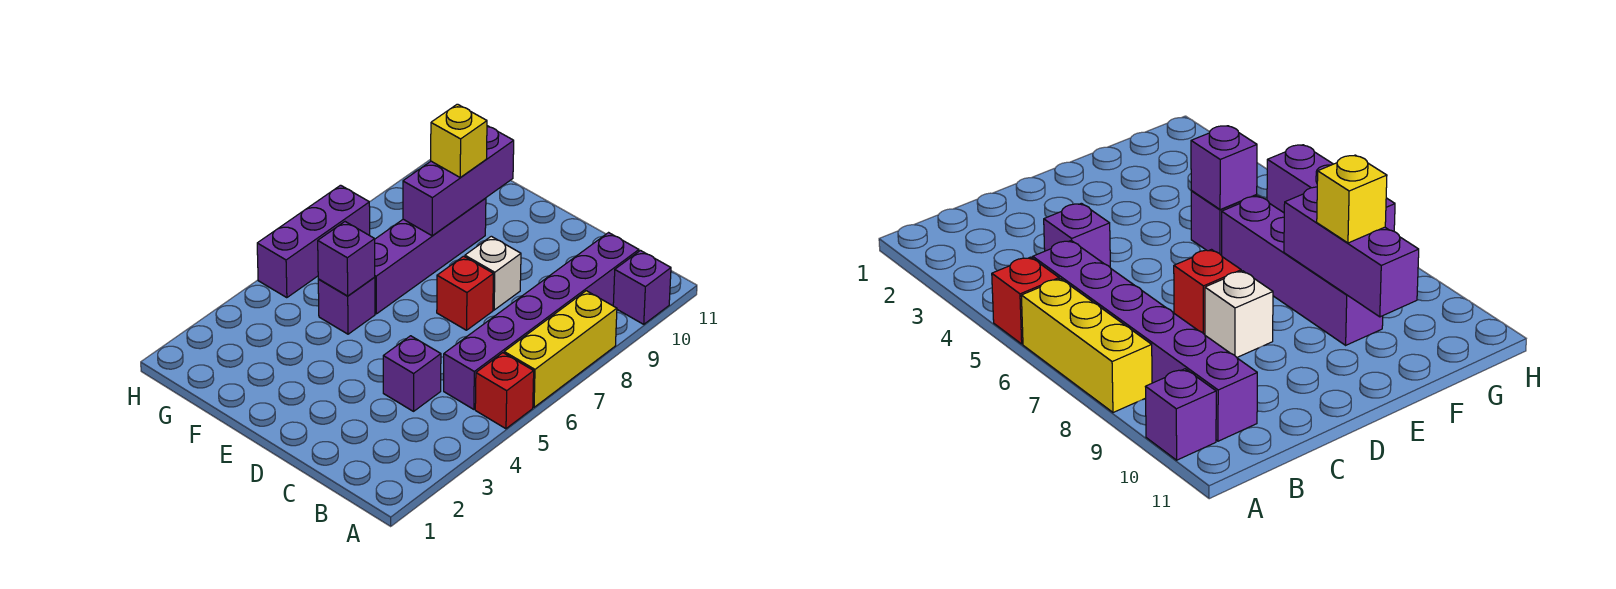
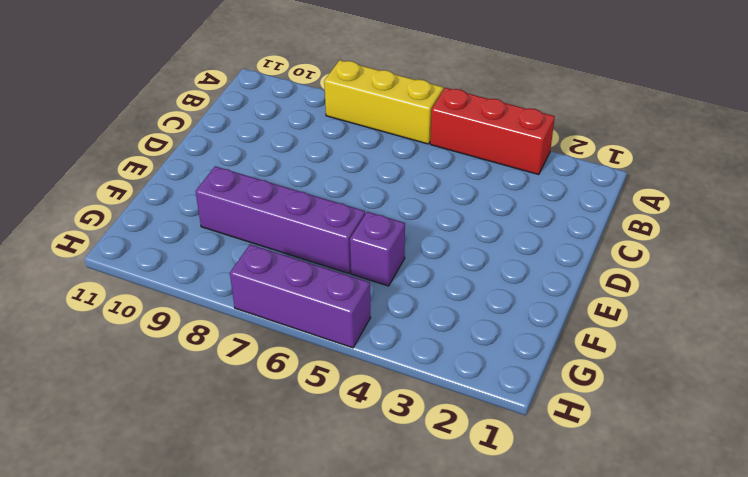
red 1x3 brick [430,88,555,175] -> red 1x1 brick [475,353,534,429]
none -> purple 1x1 brick [613,251,671,324]
none -> purple 1x6 brick [444,233,639,409]
none -> purple 1x1 brick [383,336,441,411]

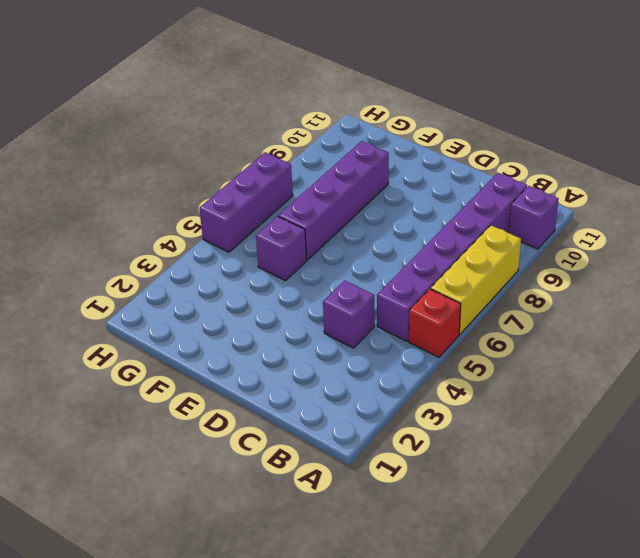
none -> red 1x1 brick [437,256,493,330]
none -> white 1x1 brick [465,236,521,310]
none -> purple 1x1 brick [318,222,375,296]

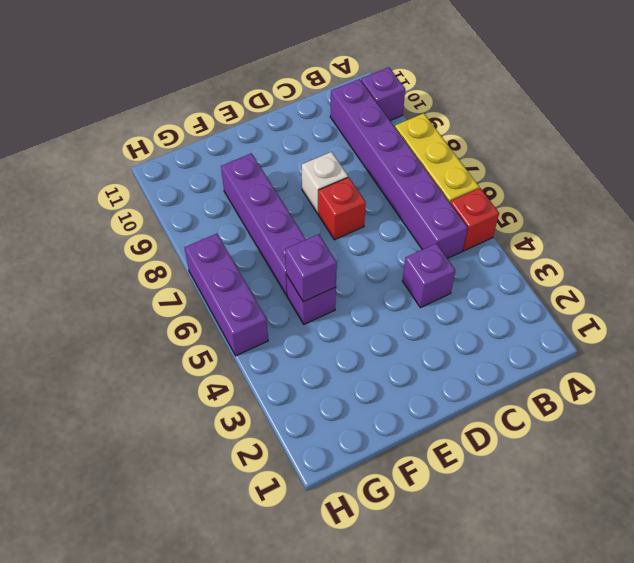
none -> purple 1x3 brick [403,126,514,236]
none -> yellow 1x1 brick [431,104,487,178]

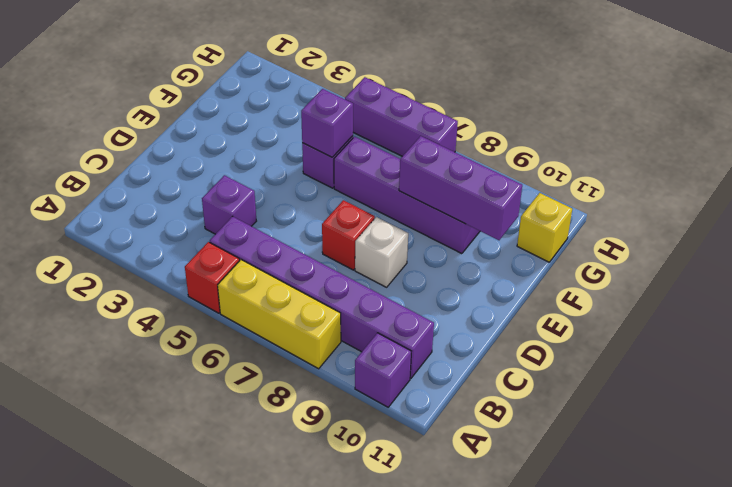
yellow 1x1 brick [517,193,572,262] -> yellow 1x1 brick moved to [431,104,487,178]

